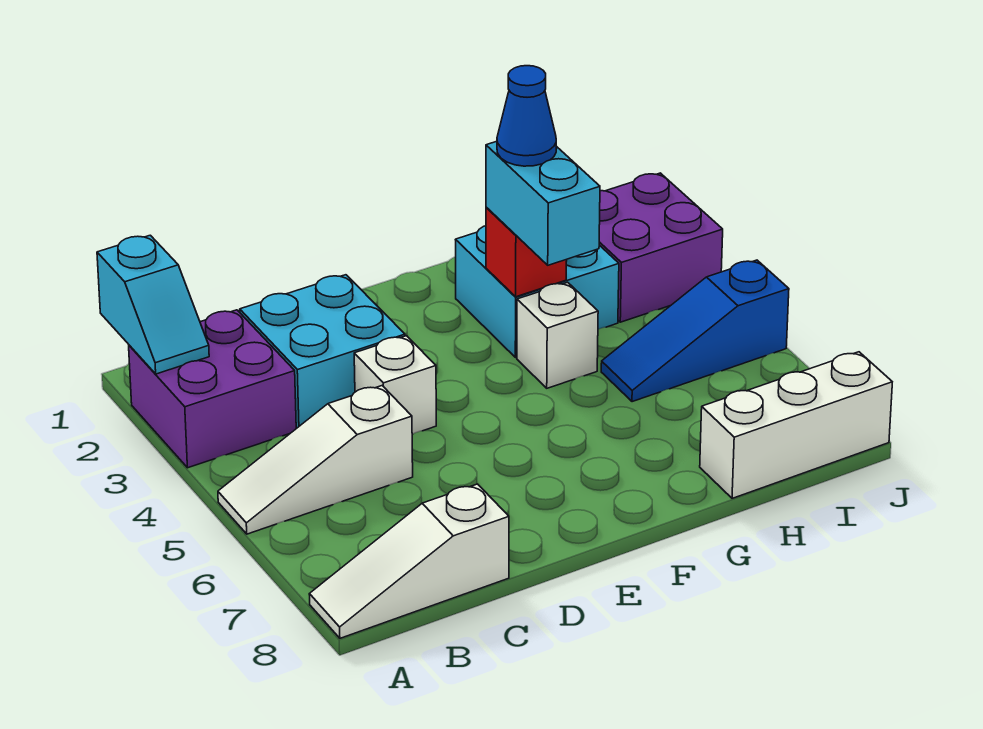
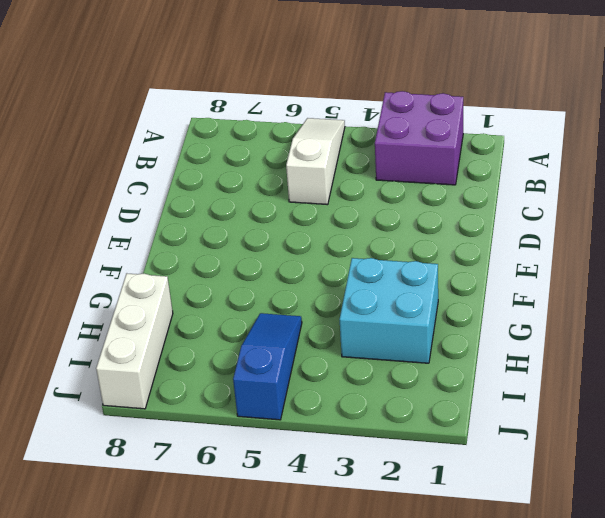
none -> white 1x3 slope [309,484,509,638]
none -> cyan 2x2 brick [240,275,405,428]
none -> white 1x1 brick [354,336,436,434]

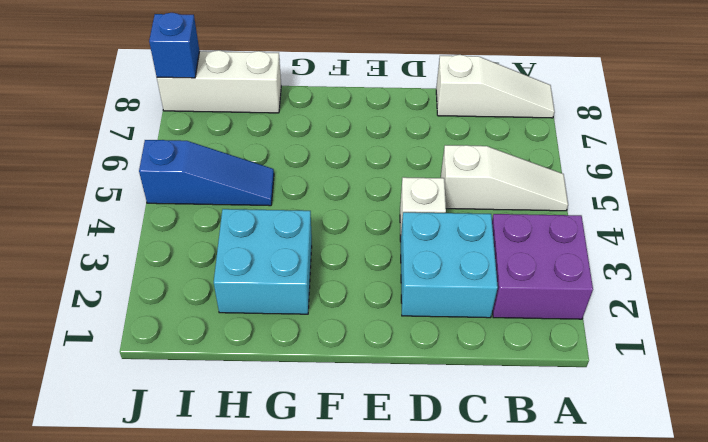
blue 1x1 brick [149,13,199,78] -> none
none -> white 1x1 brick [517,282,598,388]
none -> purple 2x2 brick [599,173,723,322]
none -> cyan 1x2 slope [97,235,209,374]

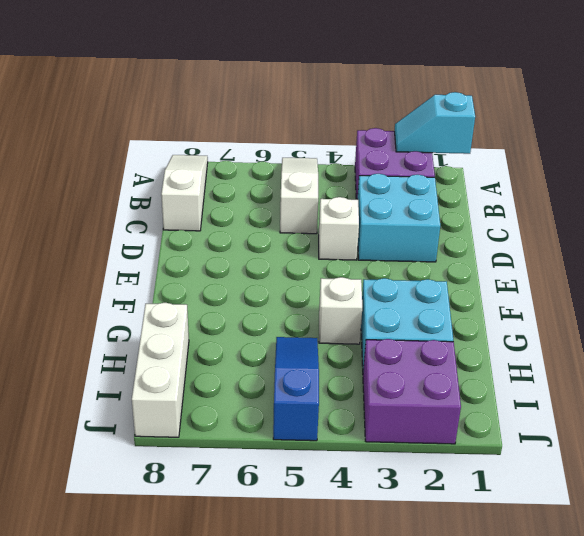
none -> red 1x1 brick [486,207,567,297]
none -> cyan 1x2 brick [486,141,600,265]
none -> blue 1x1 cone [497,66,556,166]

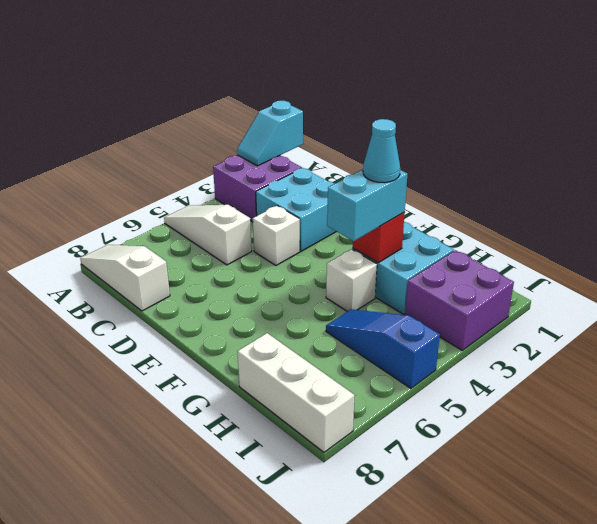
cyan 1x1 cone [363,119,400,183] -> blue 1x1 cone [497,66,556,166]

